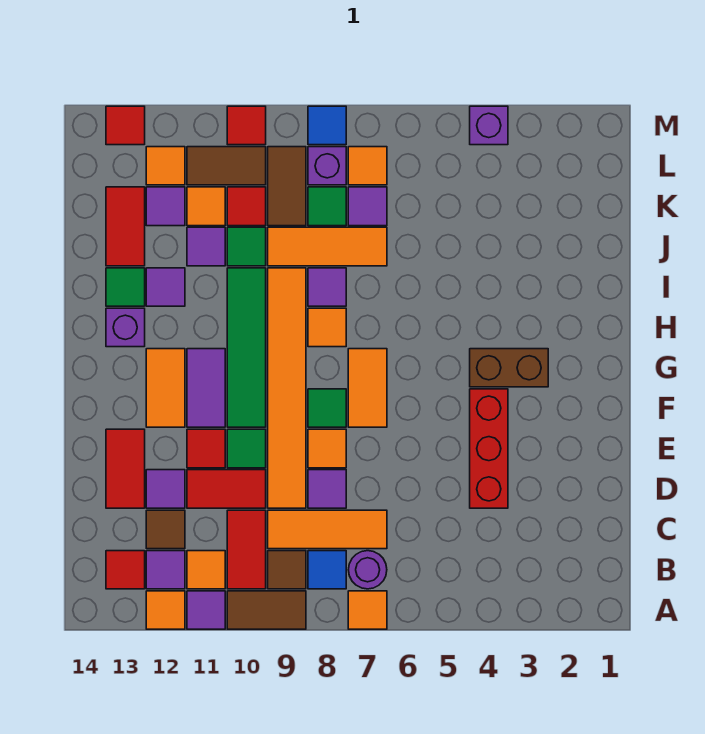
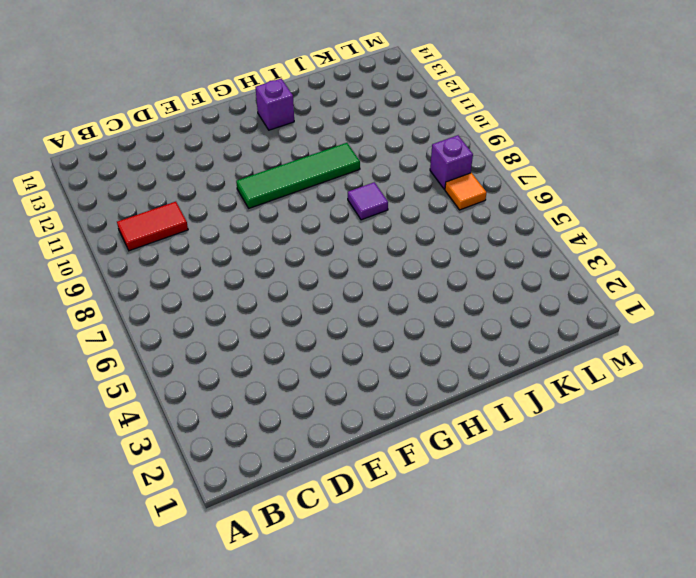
none -> orange 1x1 tile [348,591,387,629]
none -> brown 1x2 tile [227,591,306,629]
none -> purple 1x1 tile [187,591,225,629]
none -> orange 1x1 tile [146,591,185,629]

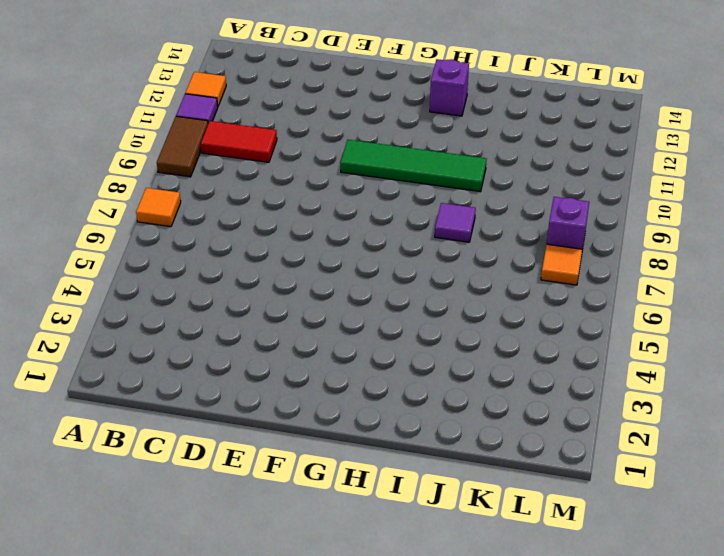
none -> purple 1x1 round brick [348,551,387,589]
none -> blue 1x1 tile [308,551,346,589]
none -> brown 1x1 tile [268,551,306,589]
none -> orange 1x1 tile [187,551,225,589]

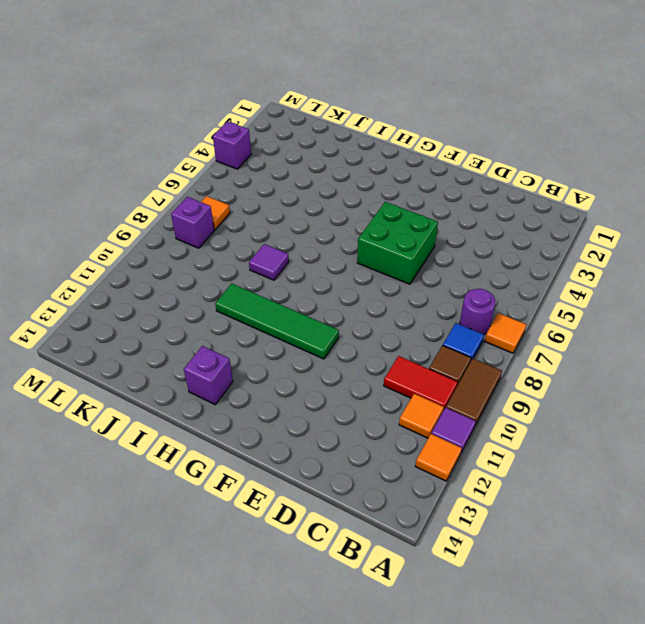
green 2x2 brick [357,202,438,284] -> none
none -> purple 1x1 tile [146,551,185,589]
none -> red 1x1 tile [106,551,145,589]
none -> orange 1x3 tile [268,510,387,549]
none -> brown 1x1 tile [146,510,185,549]

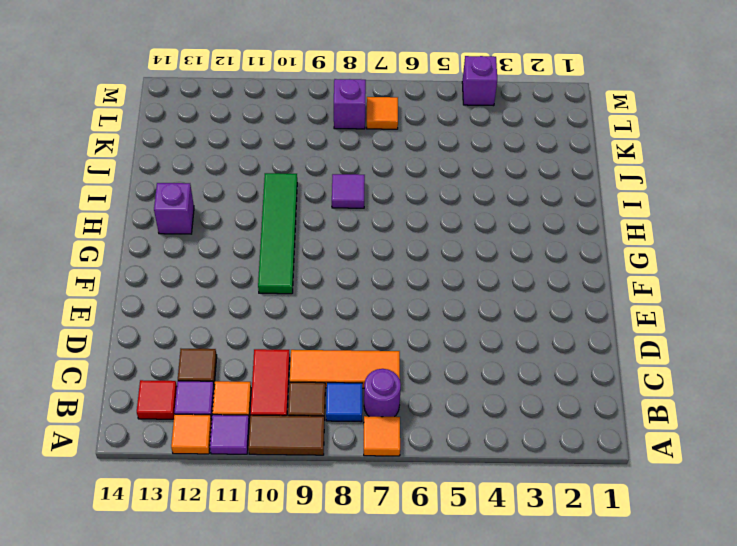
none -> red 1x3 brick [470,389,508,508]
none -> purple 1x1 tile [308,470,346,508]
none -> orange 1x6 tile [268,268,306,508]
none -> red 1x2 tile [187,470,266,508]

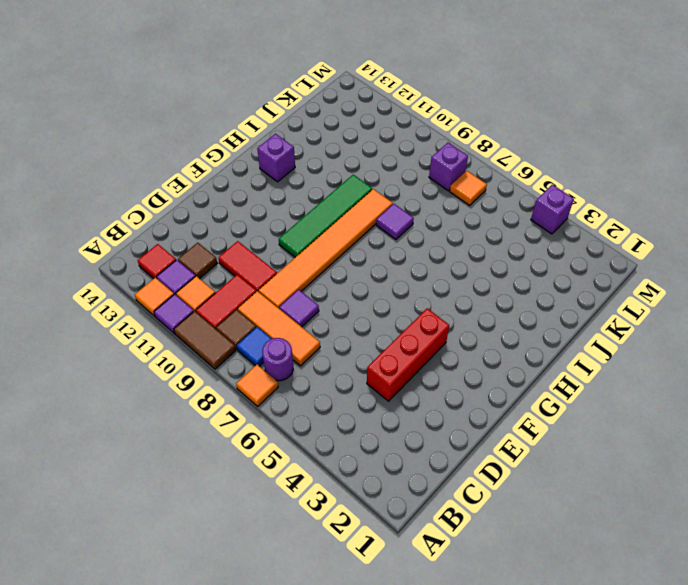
none -> purple 1x1 tile [146,470,185,508]
none -> red 1x2 tile [106,429,145,508]
none -> orange 1x1 tile [308,429,346,468]
none -> green 1x1 tile [227,429,266,468]

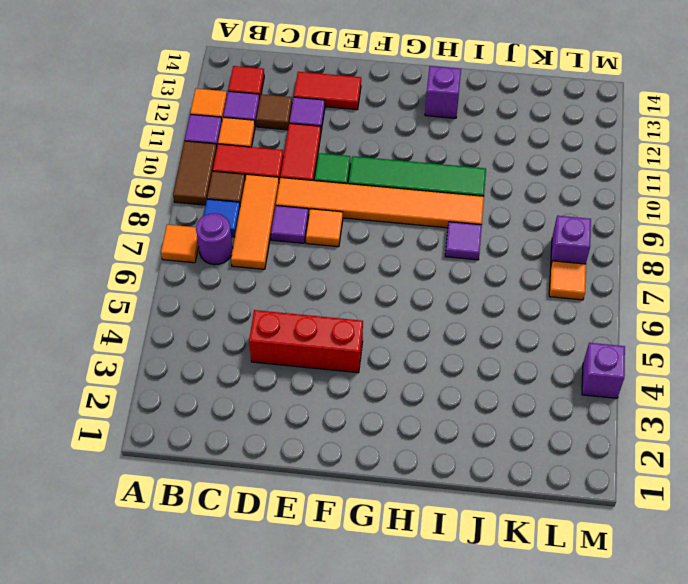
none -> red 1x1 tile [187,429,225,468]
none -> orange 1x2 tile [348,349,387,427]
none -> green 1x1 tile [308,389,346,427]
none -> purple 1x2 tile [187,349,225,427]

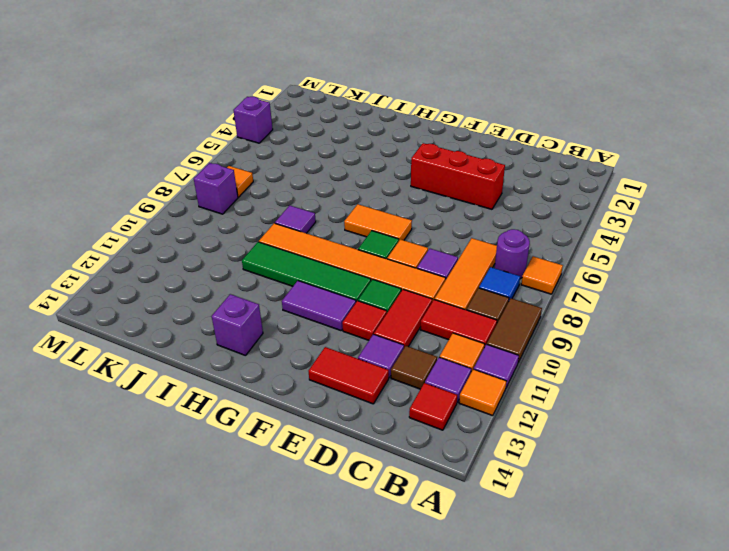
none -> orange 1x2 tile [146,349,185,427]
none -> brown 1x2 brick [470,349,548,387]
none -> orange 1x1 tile [308,308,346,347]
none -> purple 1x1 tile [146,268,185,306]

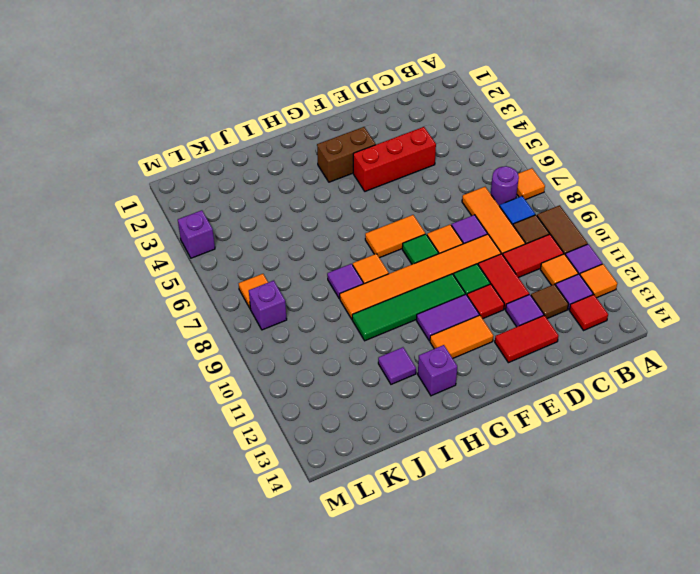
brown 1x2 brick [317,127,376,182] -> brown 1x2 brick turned to [470,349,548,387]
none -> green 1x1 tile [106,268,145,306]
none -> orange 1x3 tile [268,227,387,266]
none -> green 1x1 tile [227,227,266,266]
none -> purple 1x1 tile [187,227,225,266]

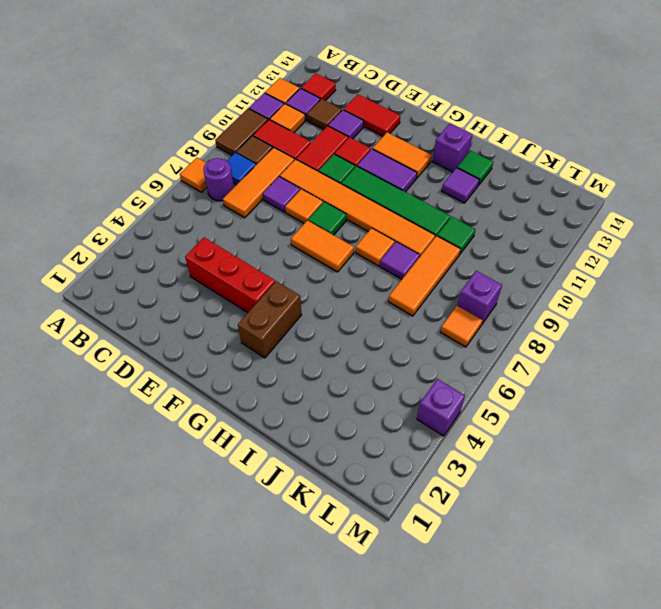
none -> purple 1x1 tile [187,227,225,266]
none -> red 1x2 tile [106,187,145,266]
none -> purple 1x1 tile [348,187,387,226]
none -> green 1x1 tile [308,187,346,226]

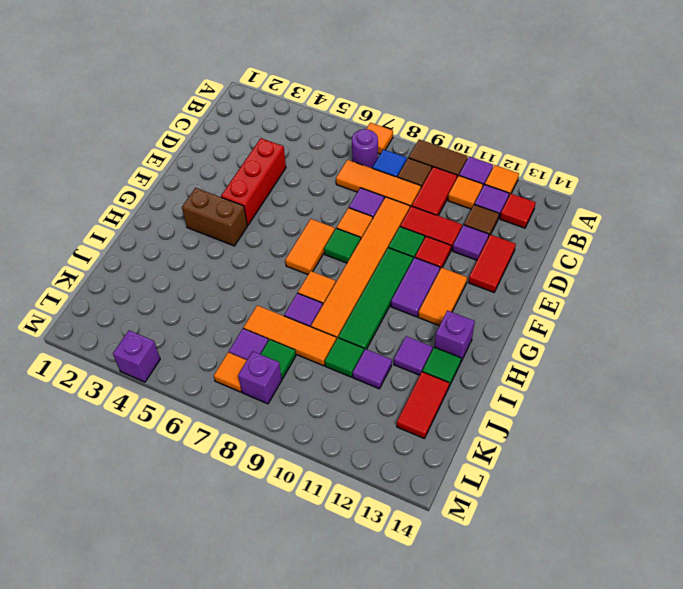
none -> brown 1x2 tile [268,147,306,226]
none -> red 1x1 tile [227,187,266,226]
none -> orange 1x1 tile [187,187,225,226]
none -> purple 1x1 tile [146,187,185,226]

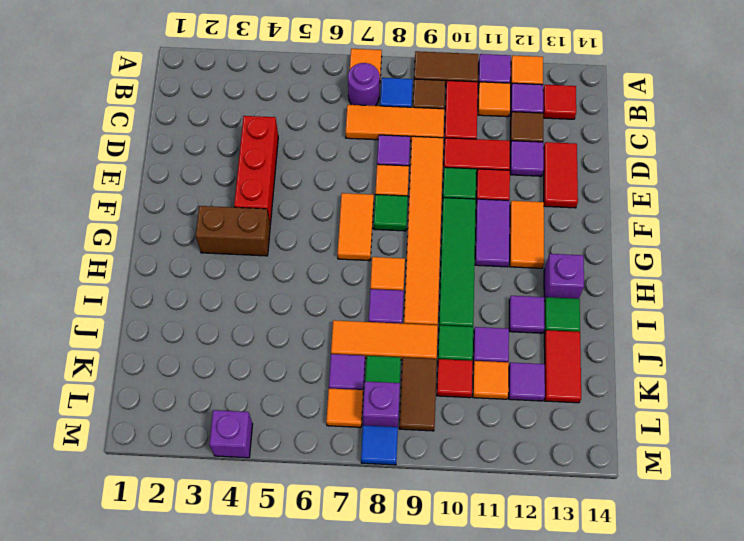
none -> brown 1x2 tile [187,147,266,185]
none -> orange 1x1 tile [146,147,185,185]
none -> red 1x1 tile [227,106,266,145]
none -> red 1x1 tile [106,106,145,145]

